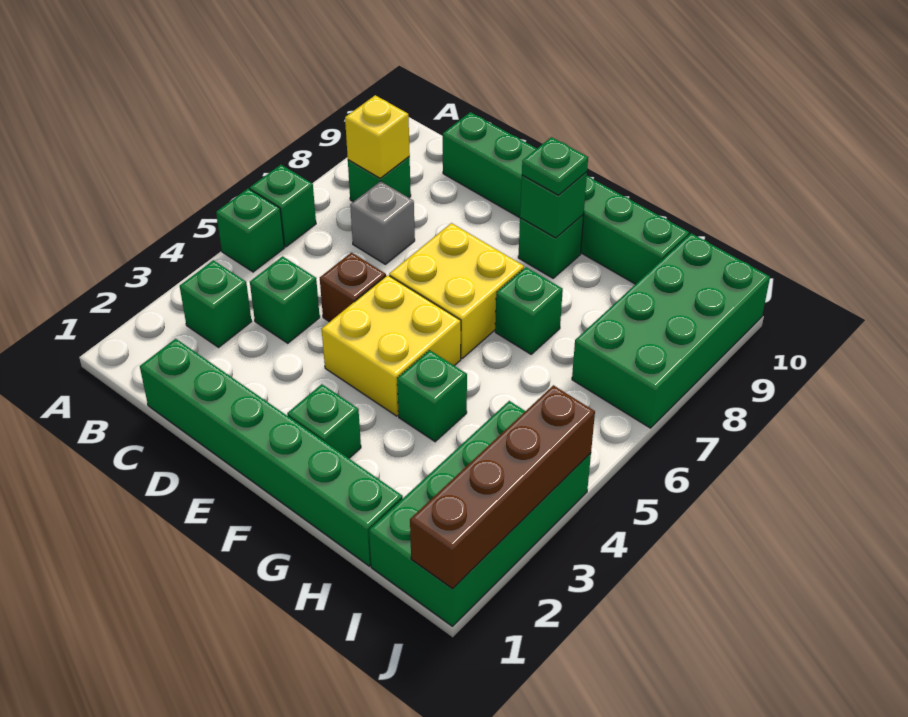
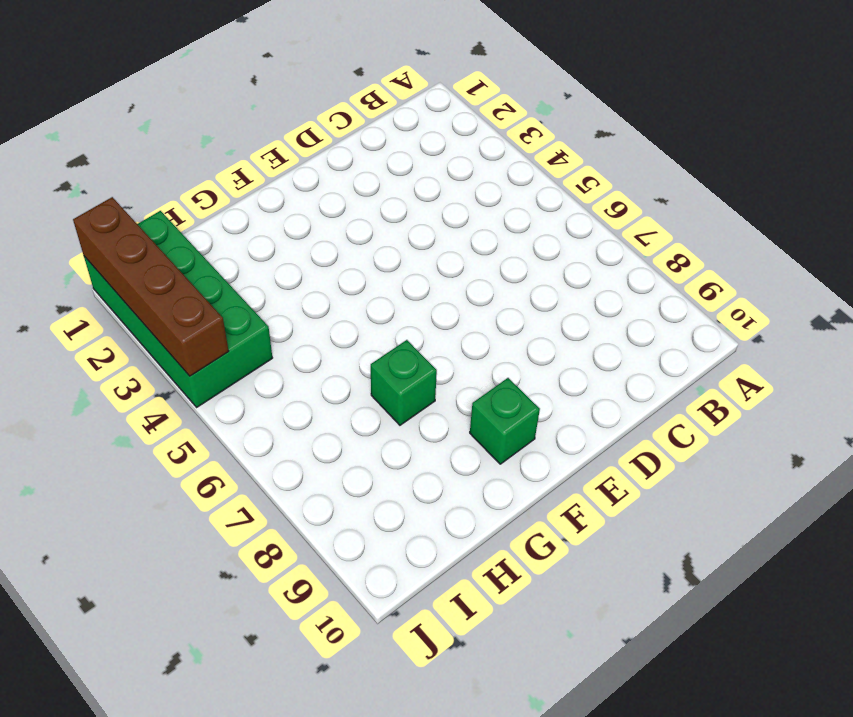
none -> green 1x1 brick [216,189,284,272]
none -> green 1x1 brick [250,165,316,247]
none -> green 1x1 brick [180,260,252,347]

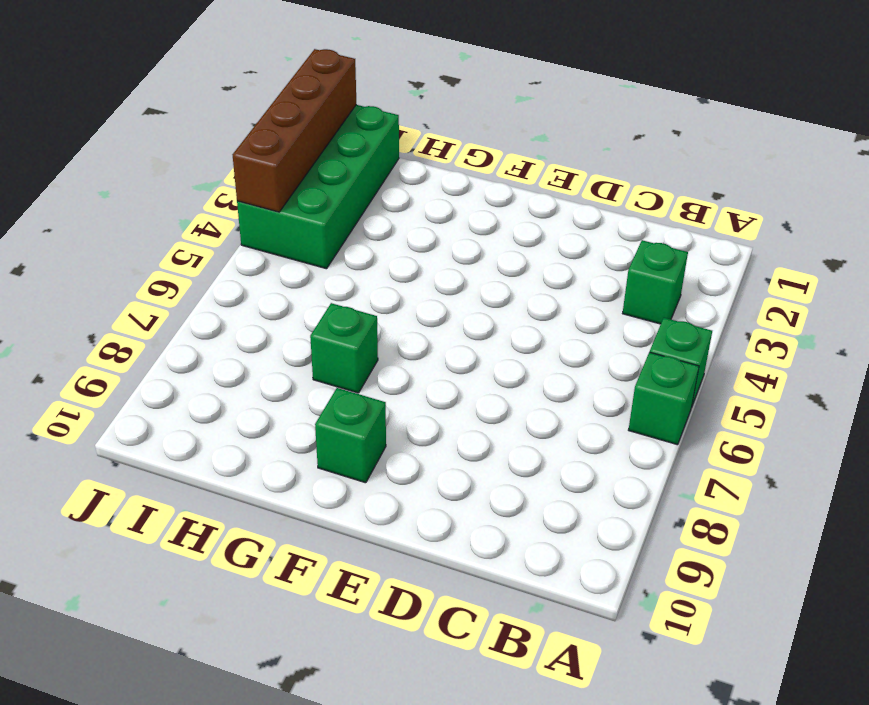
none -> green 1x1 brick [348,157,411,202]
none -> green 1x6 brick [140,339,403,566]
none -> green 1x1 brick [250,256,320,343]

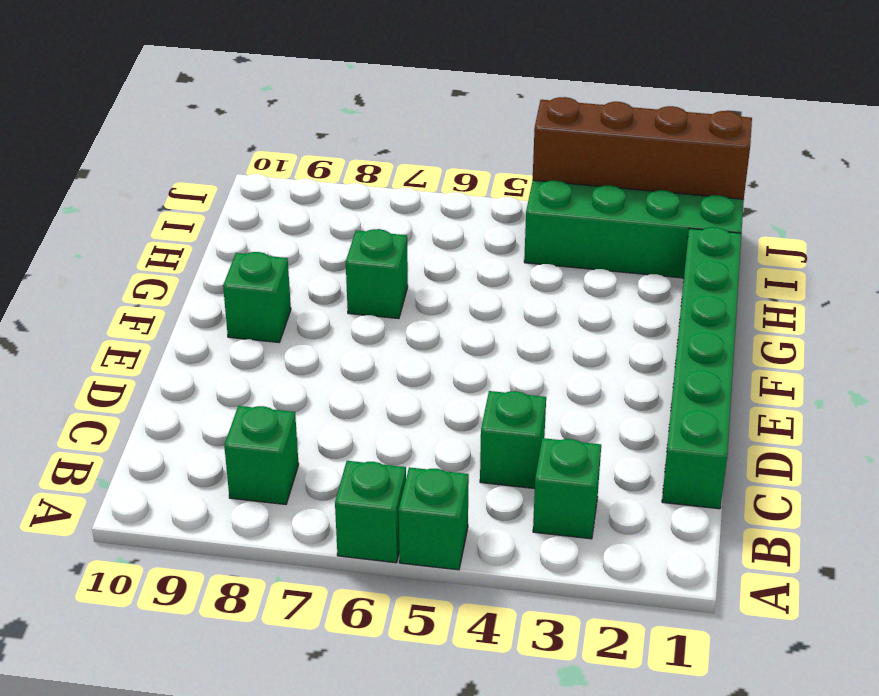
none -> grey 1x1 brick [350,181,415,264]
none -> green 1x6 brick [443,112,689,284]
none -> brown 1x1 brick [320,253,386,322]

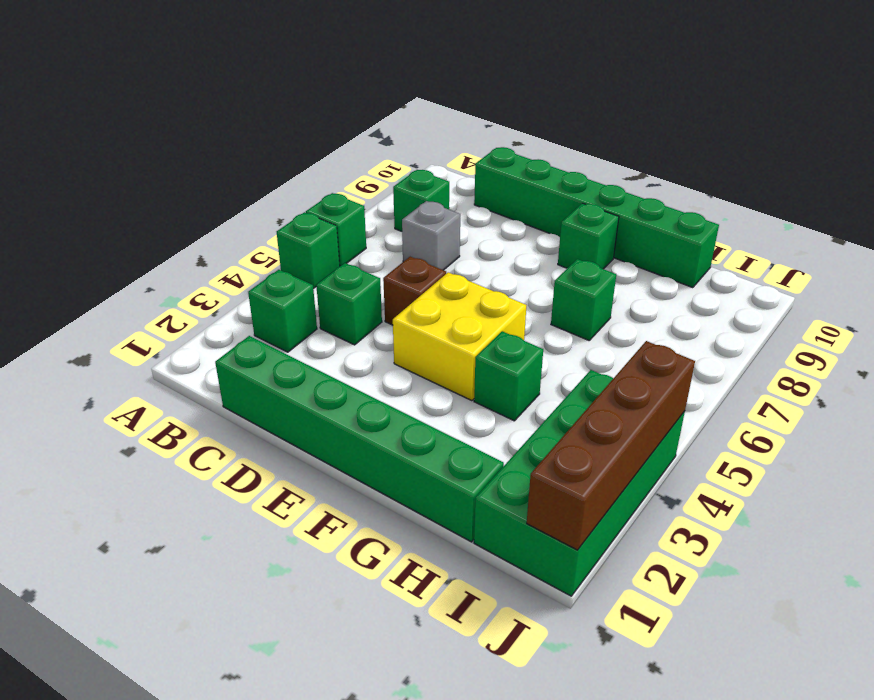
none -> yellow 2x2 brick [389,223,524,358]
none -> green 1x1 brick [287,384,361,458]
none -> green 2x4 brick [572,233,770,428]

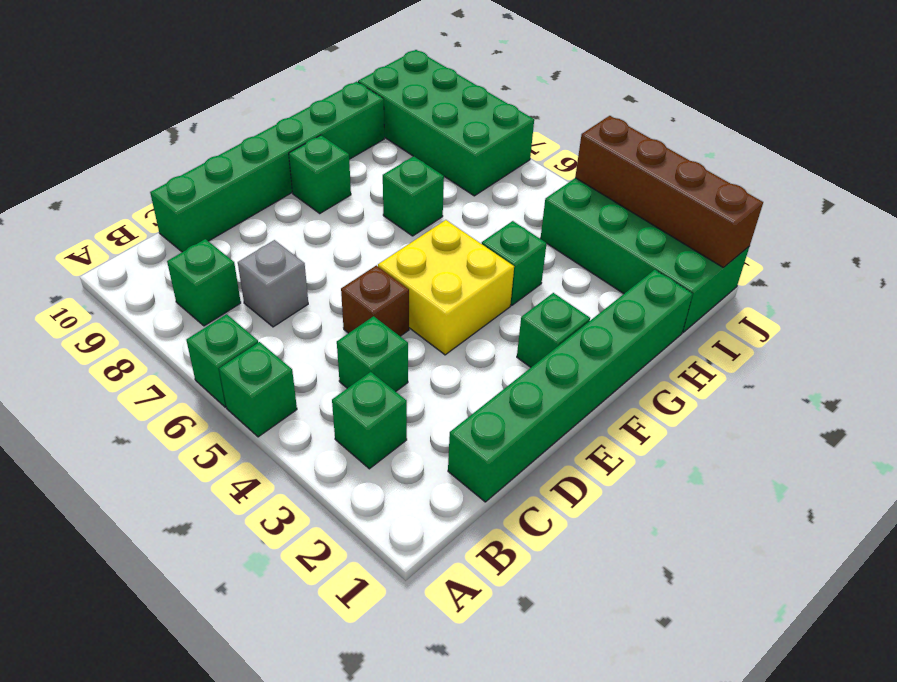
none -> yellow 2x2 brick [389,223,524,358]
none -> yellow 1x1 brick [345,95,410,178]
none -> green 1x1 brick [520,172,587,238]

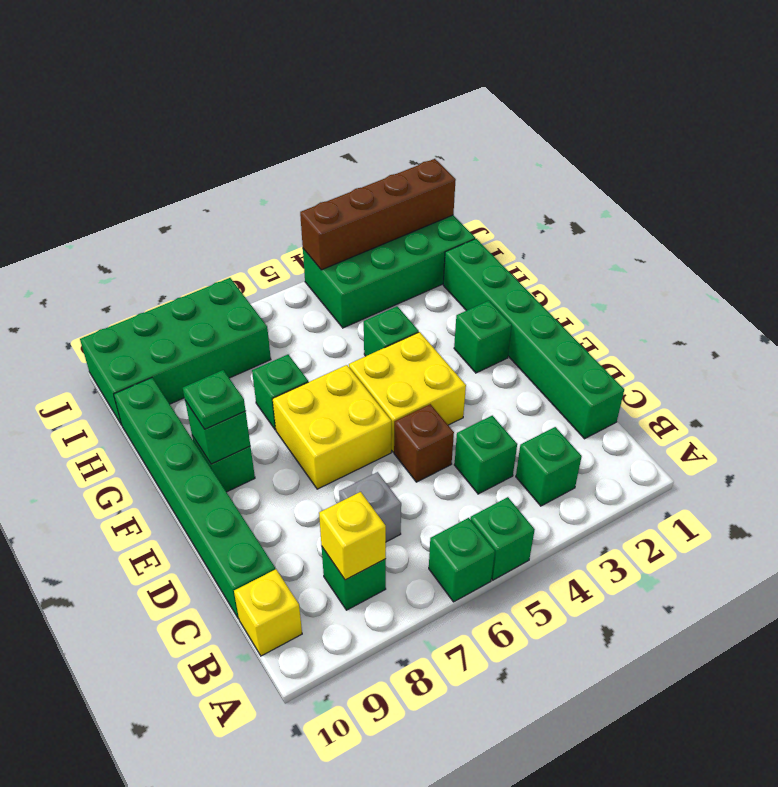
yellow 1x1 brick [234,569,302,656] -> none

